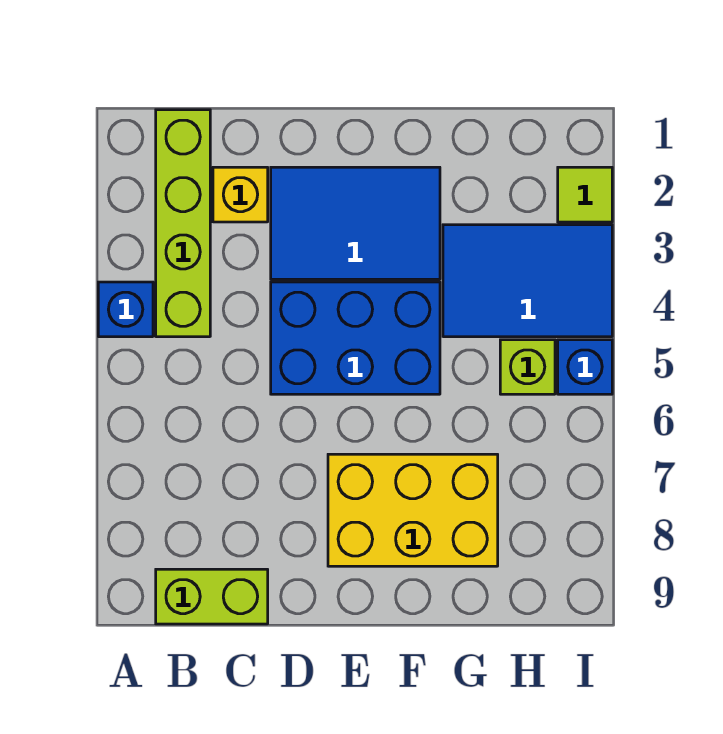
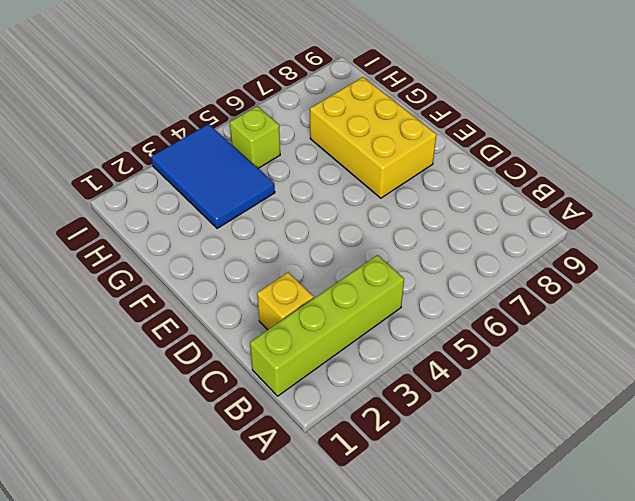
none -> blue 1x1 brick [98,282,153,337]
none -> lime 1x2 brick [156,569,268,624]

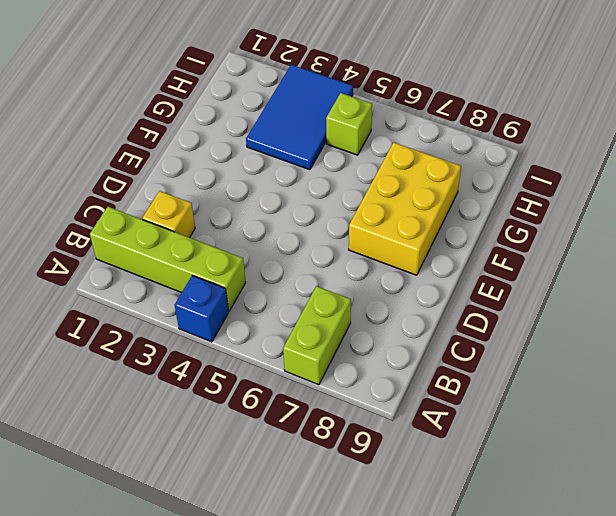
lime 1x2 brick [283,286,351,385] -> lime 1x2 brick moved to [156,569,268,624]
none -> blue 2x3 tile [271,167,440,279]
none -> blue 2x3 brick [271,282,440,394]

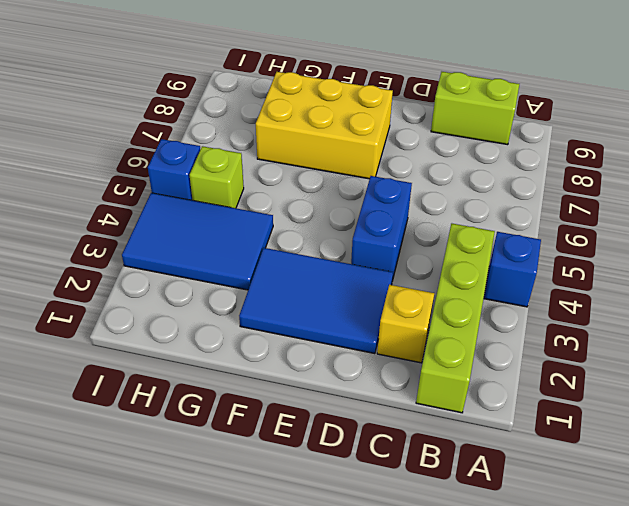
blue 1x2 brick [351,176,412,281] -> blue 2x3 brick [271,282,440,394]
none -> lime 1x1 tile [558,167,612,222]

